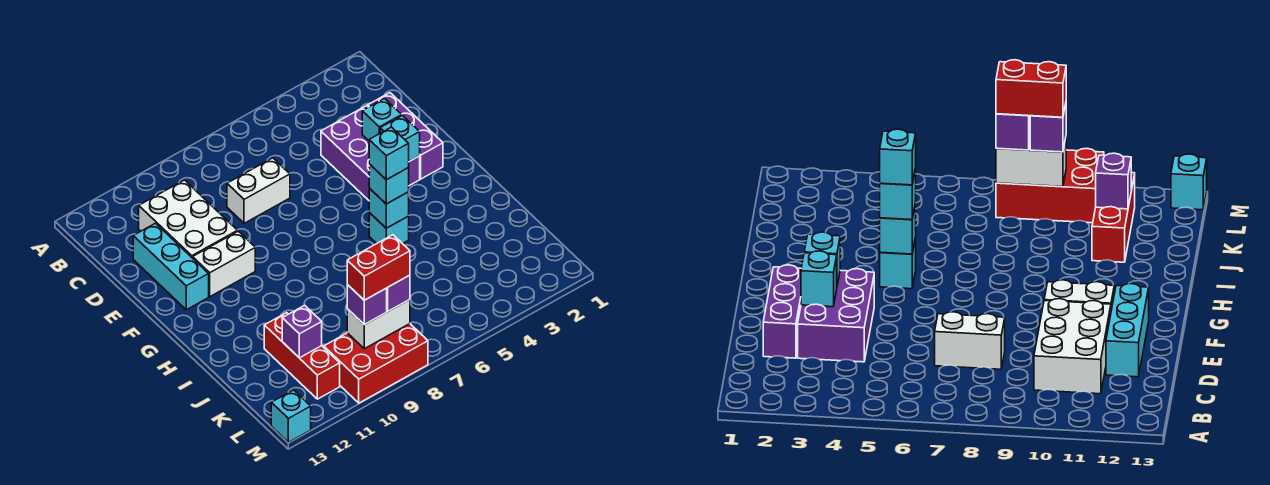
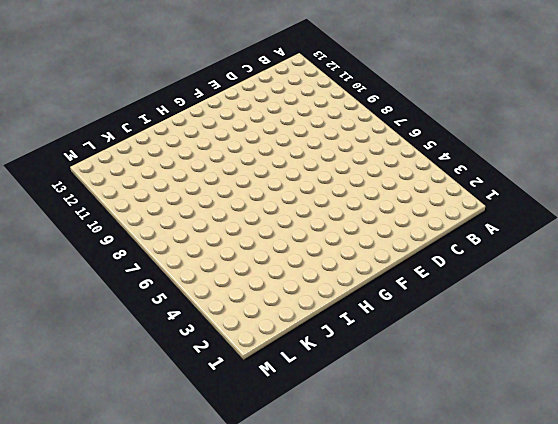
none -> white 2x3 brick [139,180,238,258]
none -> purple 1x3 brick [368,93,443,179]
none -> purple 2x3 brick [321,106,420,200]

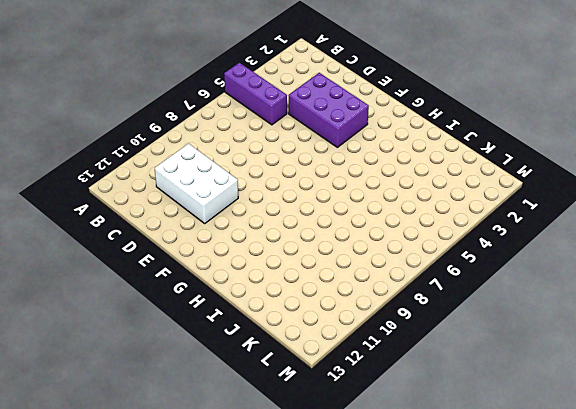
purple 1x3 brick [224,63,287,125] -> purple 1x3 brick moved to [368,93,443,179]
none -> white 1x2 brick [227,158,290,223]
none -> cyan 1x3 brick [133,223,209,310]
none -> white 1x2 brick [193,231,255,297]

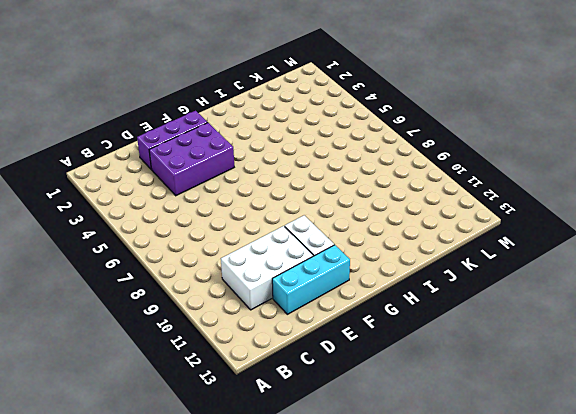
none -> white 1x2 brick [227,158,290,223]
none -> cyan 1x1 brick [369,213,409,244]
none -> red 1x3 brick [264,313,340,399]

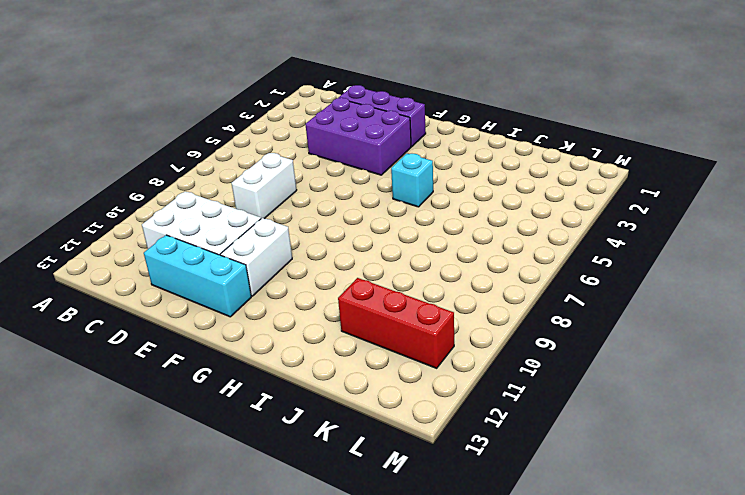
none -> red 2x3 brick [324,324,428,403]
none -> cyan 1x1 brick [271,390,311,442]
none -> cyan 1x1 brick [362,99,402,141]

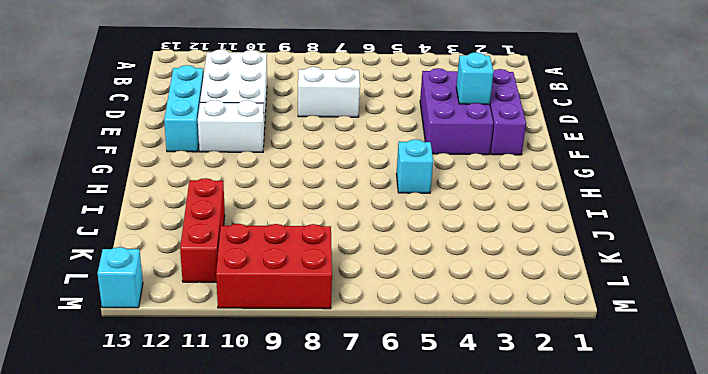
none -> cyan 1x1 brick [380,116,420,161]
none -> cyan 1x1 brick [369,188,409,228]
none -> purple 1x1 brick [282,305,322,358]

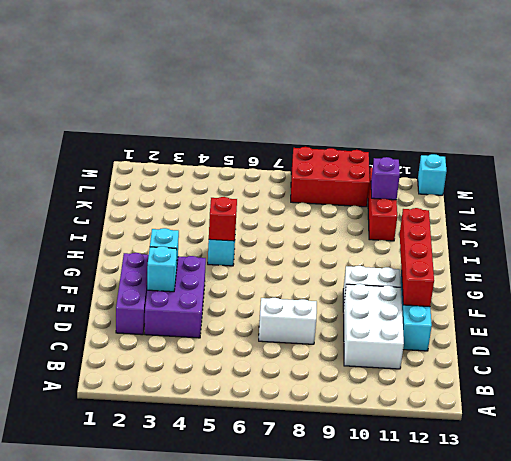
red 1x4 brick [400,208,434,307] -> none
red 1x1 brick [209,197,237,241] -> cyan 1x1 brick [369,188,409,228]
none -> white 1x2 brick [347,300,410,349]
none -> cyan 1x1 brick [369,164,409,204]
none -> purple 1x1 brick [387,275,410,311]

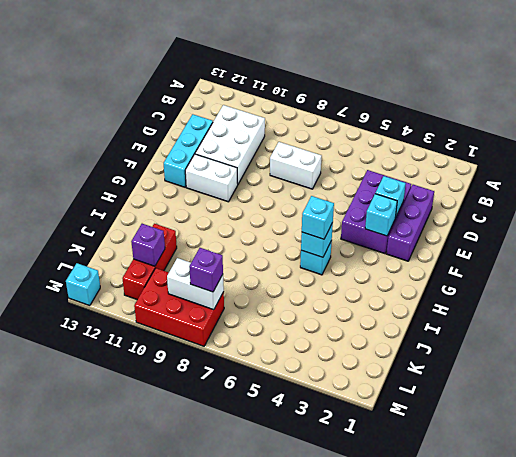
none -> purple 1x1 brick [347,285,387,325]
none -> cyan 1x1 brick [369,127,409,180]
none -> red 1x2 brick [347,235,410,300]

